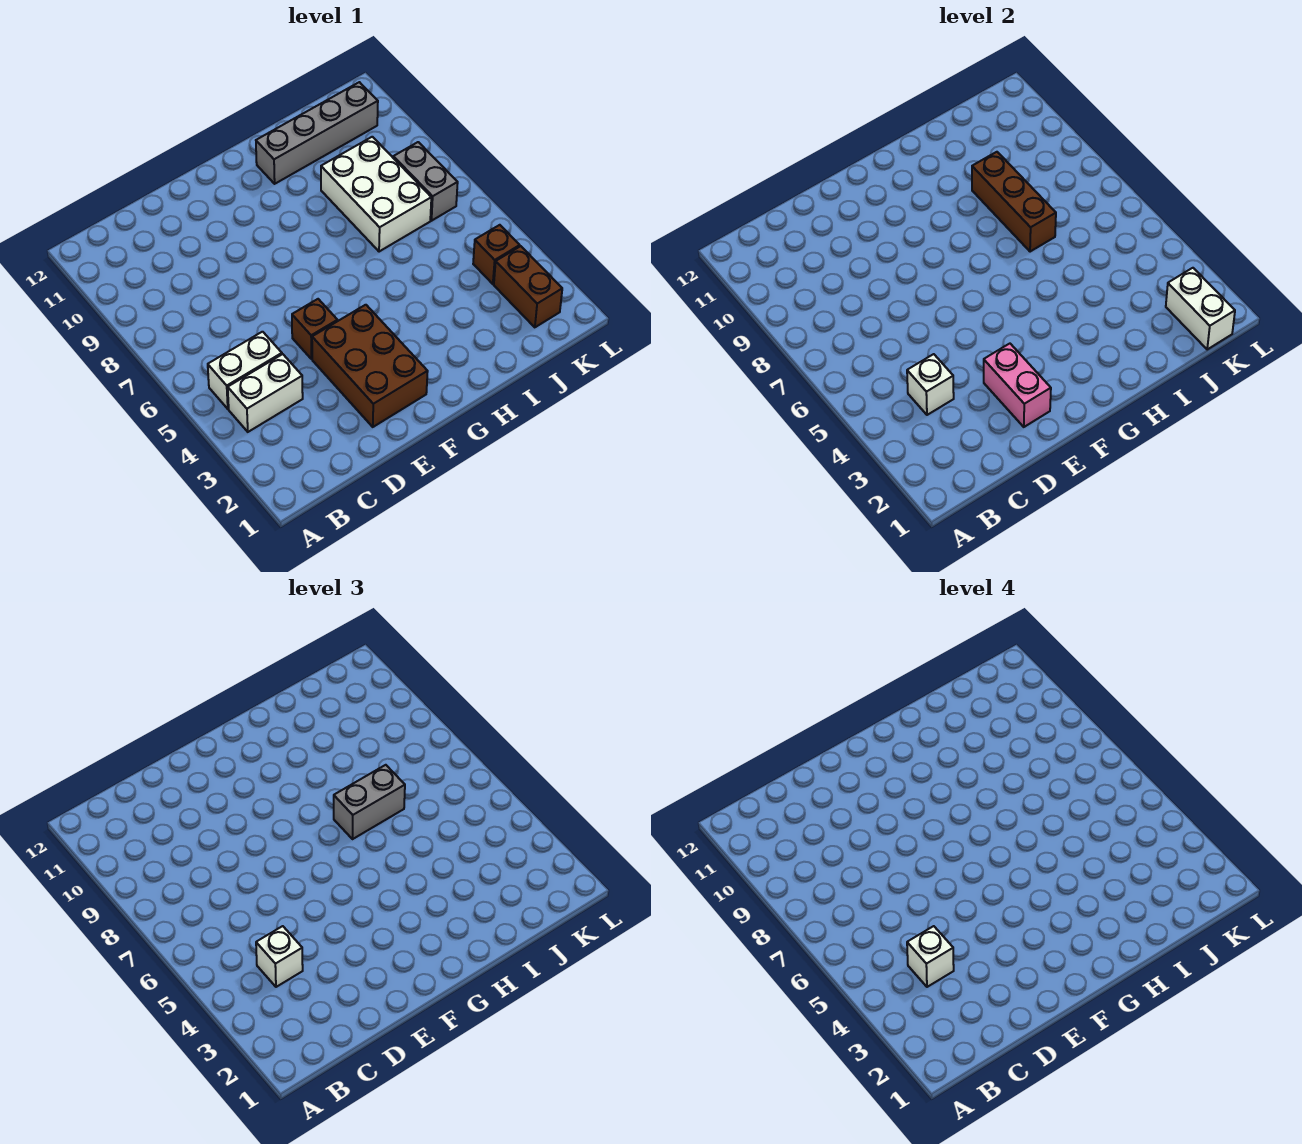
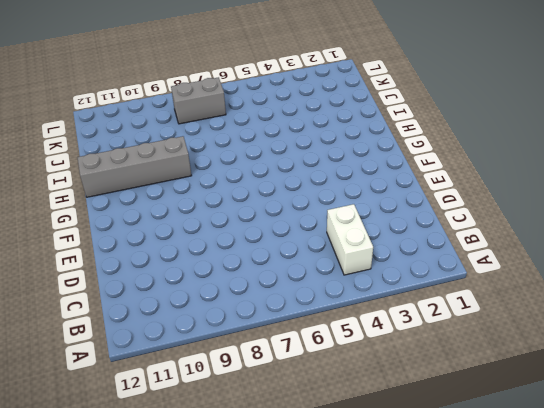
grey 1x4 brick [77,136,192,197] -> grey 1x4 brick turned to [256,82,378,184]
none -> white 1x2 brick [208,332,282,409]
none -> brown 2x3 brick [312,305,428,427]
none -> brown 1x1 brick [292,299,338,359]

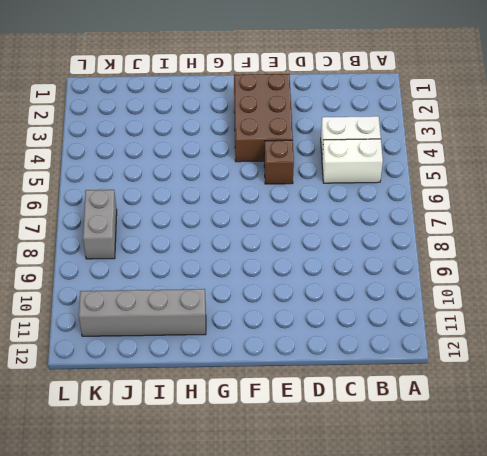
none -> white 2x3 brick [321,137,431,252]
none -> brown 1x2 brick [494,246,562,327]
none -> brown 1x1 brick [473,225,520,284]

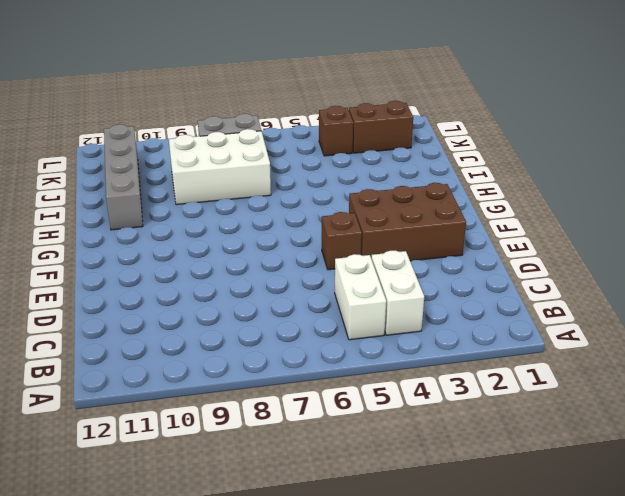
none -> white 1x1 brick [907,354,954,415]
none -> pink 1x2 brick [984,344,1051,427]
none -> brown 1x3 brick [972,152,1056,252]

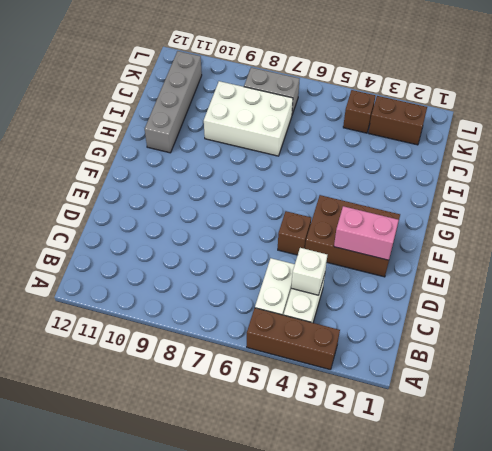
brown 1x3 brick [247,308,340,370] -> brown 1x3 brick moved to [972,152,1056,252]
none -> white 1x2 brick [1166,268,1235,349]
none -> white 1x1 brick [256,926,303,987]
none -> grey 1x2 brick [334,765,405,839]

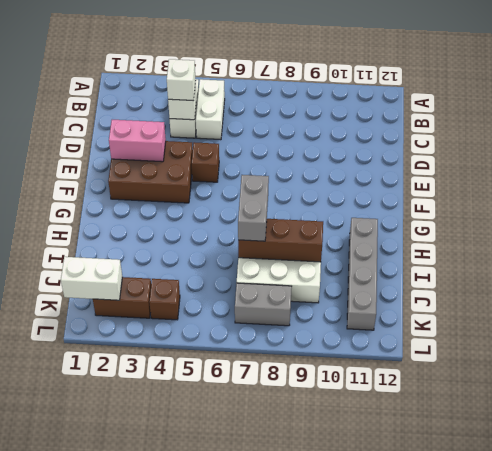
none -> white 1x1 brick [907,926,954,987]

